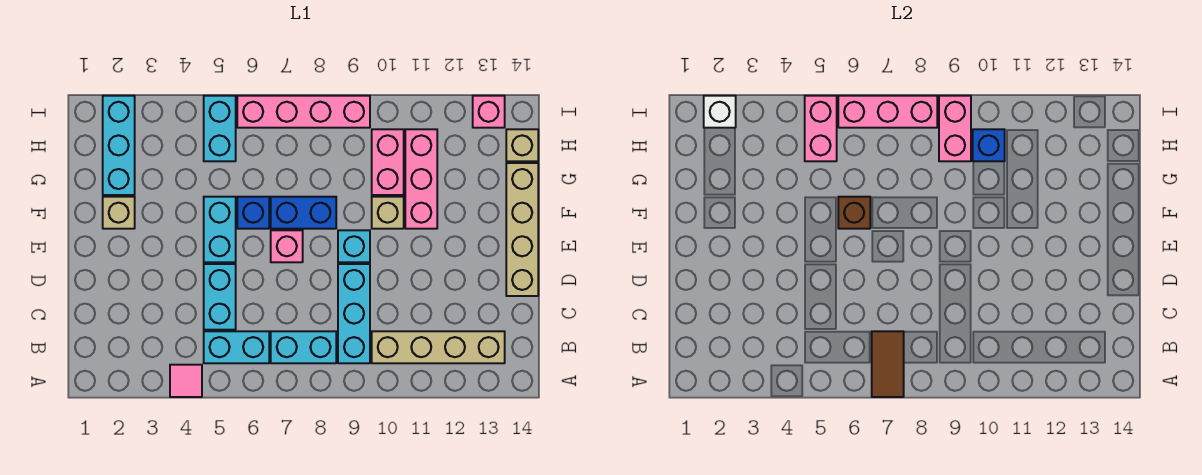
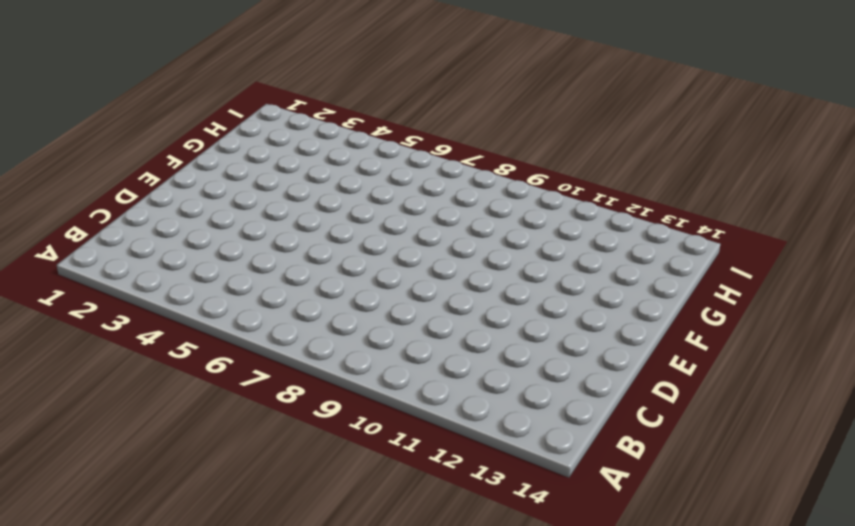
none -> pink 1x1 tile [170,365,202,397]
none -> cyan 1x2 brick [204,331,269,363]
none -> cyan 1x2 brick [271,331,336,363]

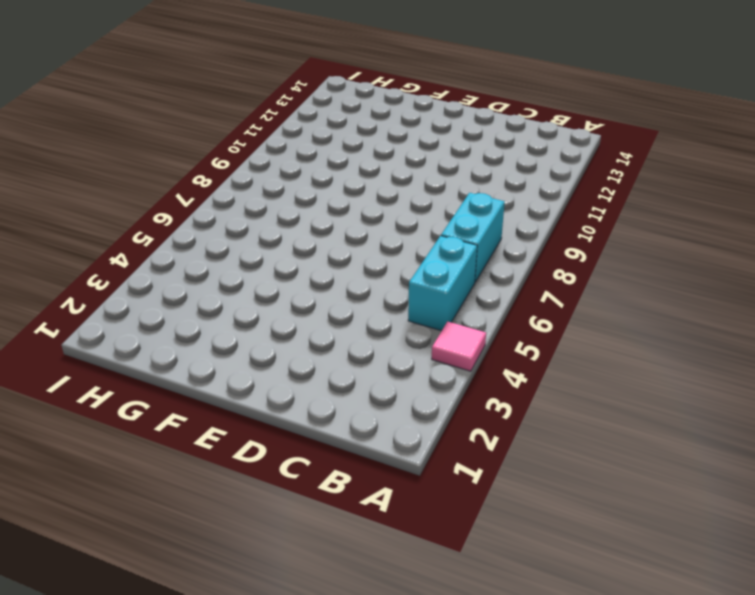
none -> cyan 1x3 brick [338,264,370,363]
none -> tan 1x4 brick [372,331,505,363]
none -> cyan 1x2 brick [204,264,236,330]

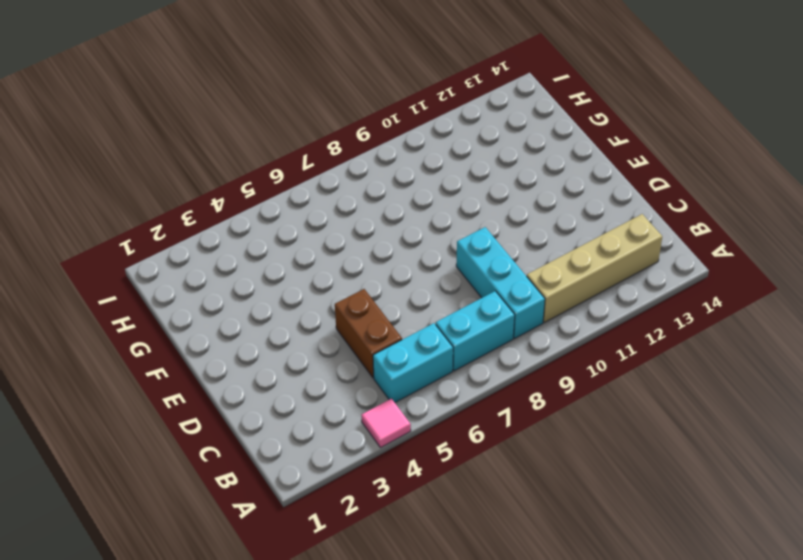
brown 1x2 brick [335,289,402,378] -> cyan 1x2 brick [204,264,236,330]
none -> tan 1x4 brick [506,163,538,296]
none -> cyan 1x2 brick [204,197,236,262]
none -> pink 1x1 brick [271,230,303,262]

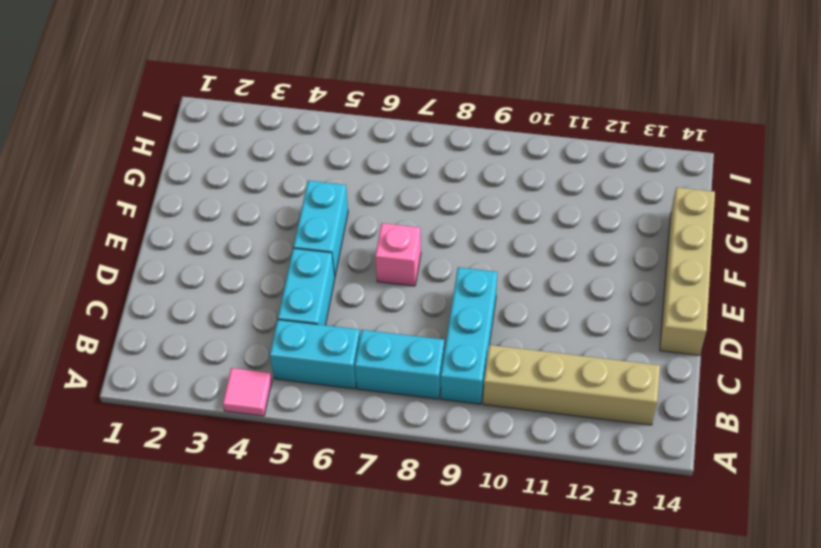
none -> cyan 1x1 brick [338,230,370,262]
none -> tan 1x1 brick [103,197,135,229]
none -> blue 1x1 brick [237,197,269,229]

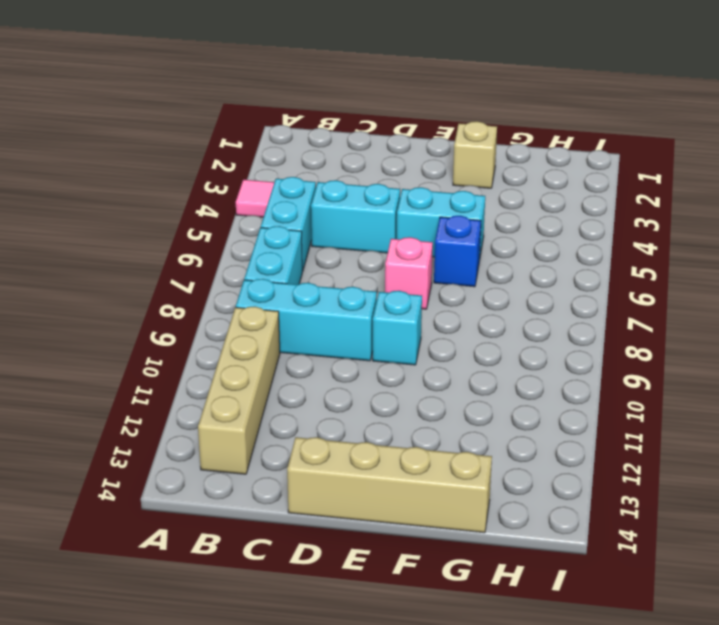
none -> blue 1x2 brick [271,197,336,229]
none -> tan 1x1 brick [372,197,404,229]
none -> pink 1x3 brick [405,129,437,229]

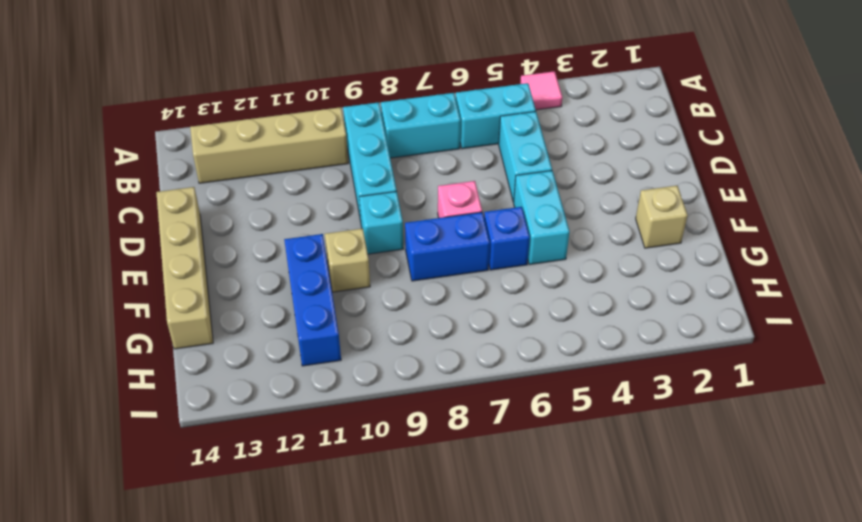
blue 1x3 brick [284,234,341,366] -> pink 1x3 brick [405,129,437,229]
none -> cyan 1x3 brick [103,96,135,195]
none -> pink 1x2 brick [372,129,404,195]
none -> cyan 1x2 brick [204,96,236,161]

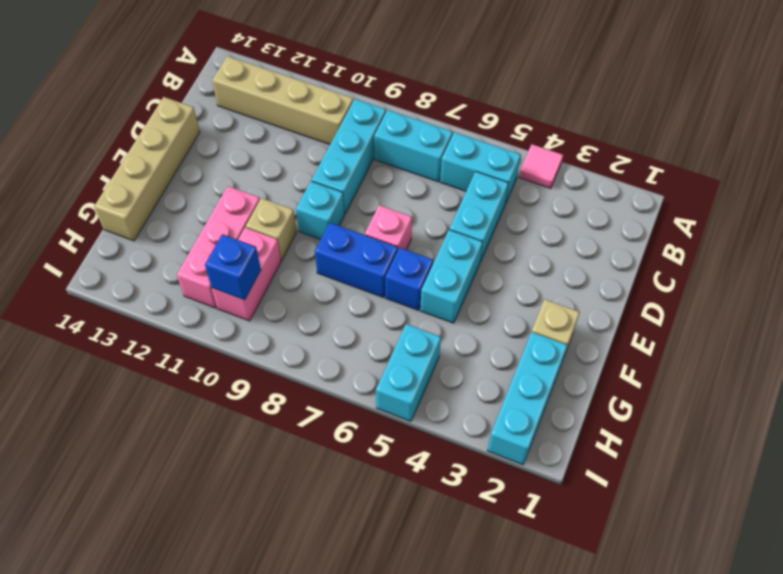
none -> tan 1x1 brick [506,129,538,161]
none -> pink 1x4 brick [237,96,370,128]
none -> pink 1x1 brick [473,96,505,128]

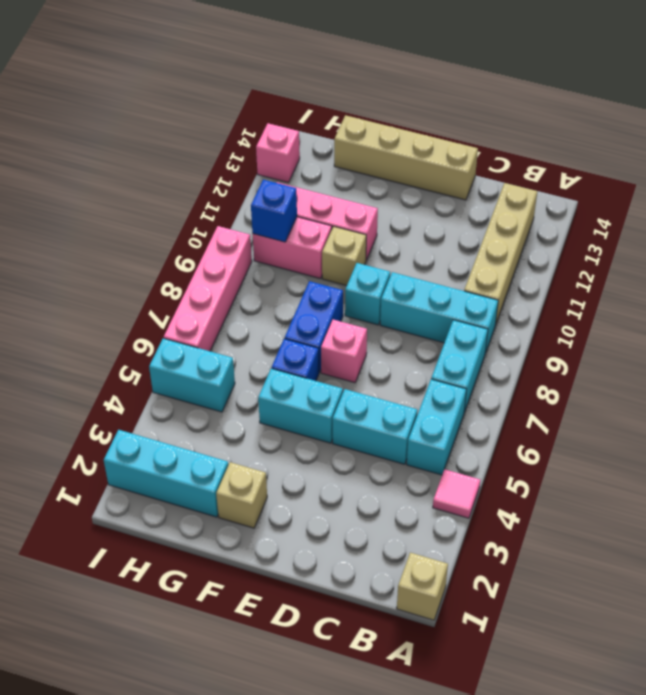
tan 1x1 brick [397,553,448,620] -> tan 1x1 brick moved to [506,129,538,161]
none -> brown 1x2 tile [872,331,904,397]
none -> brown 1x1 brick [838,197,870,229]
none -> pink 1x2 brick [805,96,837,161]

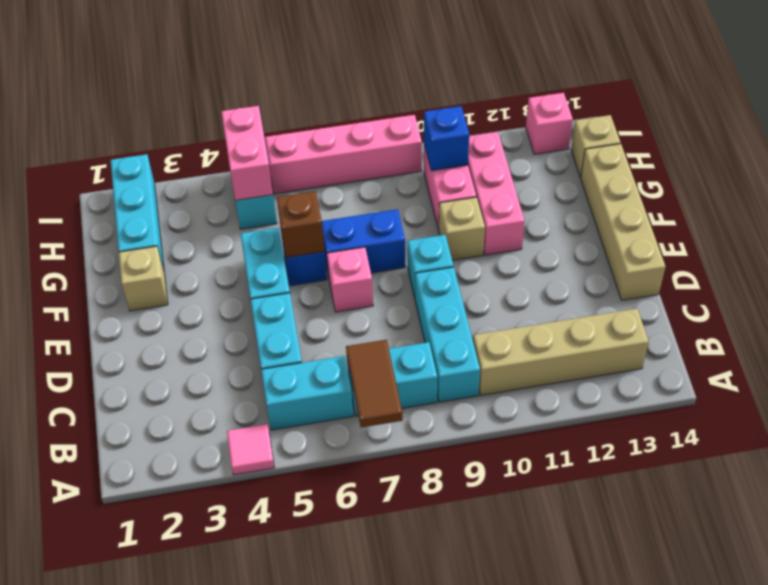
none -> pink 1x2 brick [939,96,971,161]
none -> white 1x1 brick [704,96,736,128]
none -> pink 1x3 brick [838,96,937,128]

